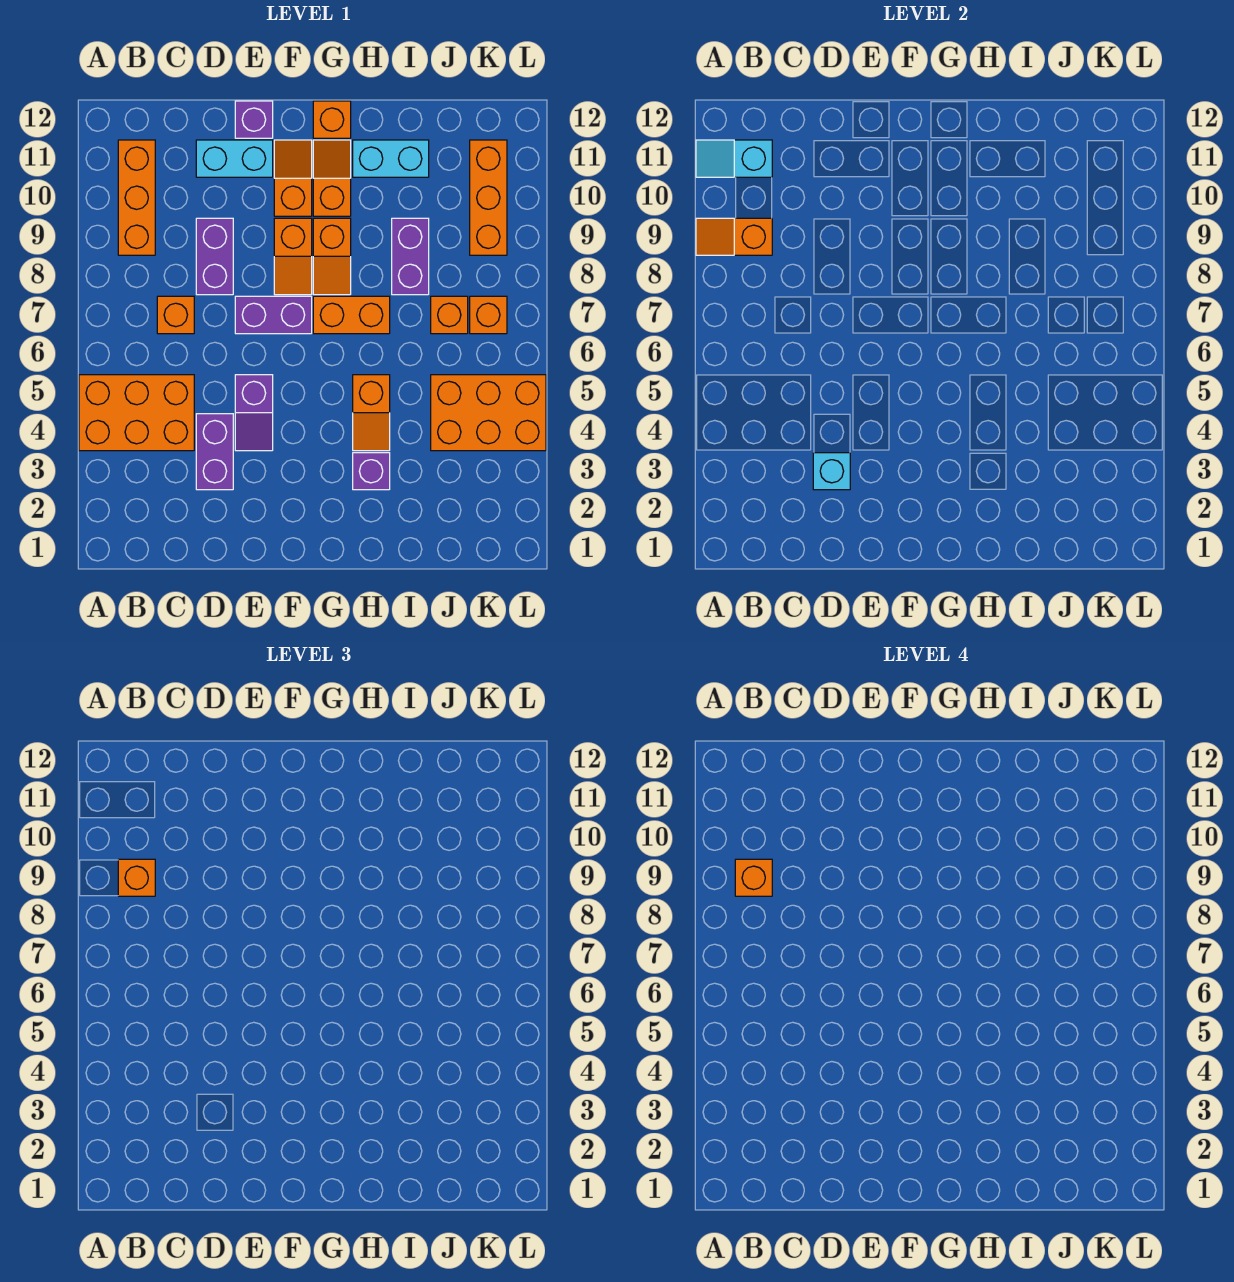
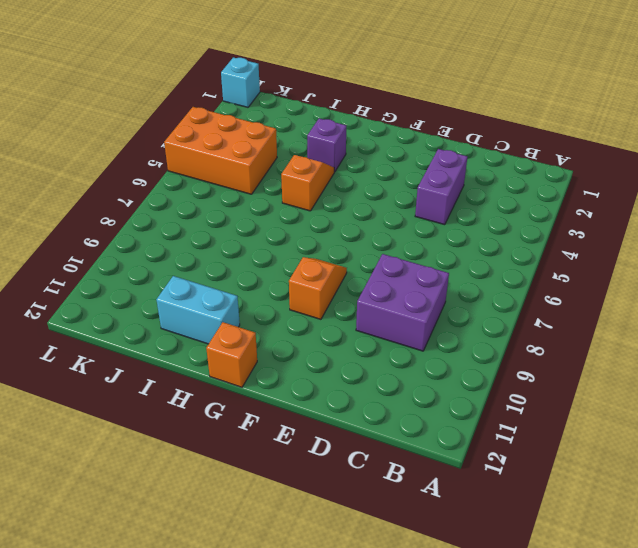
purple 2x2 brick [356,254,449,351] -> purple 1x2 brick [196,218,233,295]
cyan 1x1 brick [221,57,260,107] -> cyan 1x1 brick moved to [813,453,850,490]
none -> orange 2x3 brick [79,375,194,451]
none -> orange 1x3 brick [118,140,155,255]
none -> orange 1x1 brick [157,296,194,334]

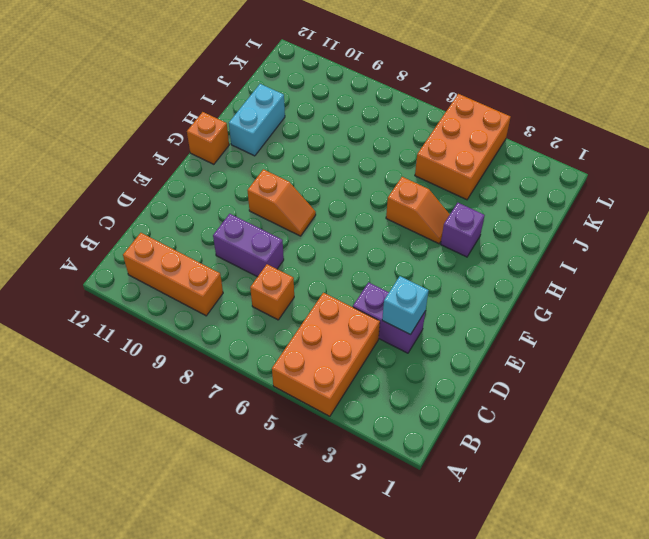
none -> cyan 1x2 brick [196,140,273,177]
none -> purple 1x2 slope [235,375,273,451]
none -> purple 1x2 brick [235,296,312,334]

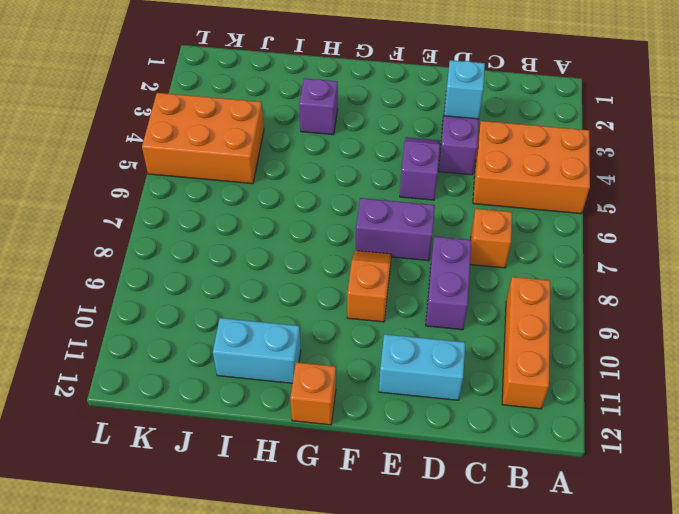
none -> purple 1x1 brick [235,101,273,138]
none -> orange 1x2 slope [274,140,312,216]
none -> orange 1x2 brick [313,296,390,334]

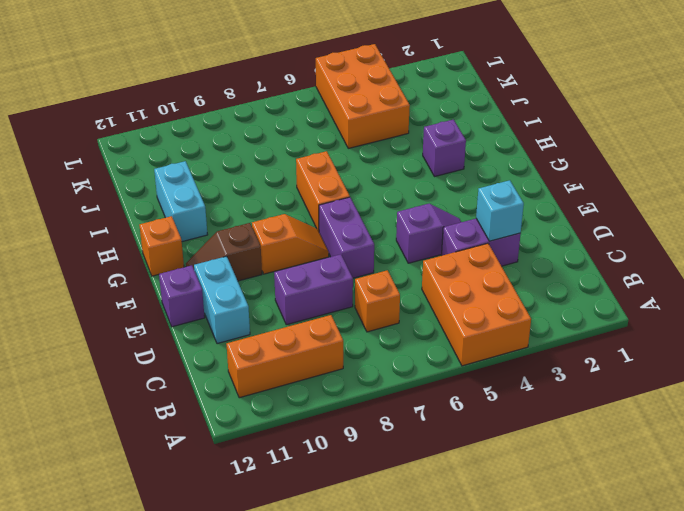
brown 1x2 slope [186,223,262,281] -> orange 1x2 slope [274,140,312,216]
none -> orange 1x2 slope [313,218,351,295]
none -> orange 1x2 slope [313,140,351,216]
none -> orange 1x2 slope [353,375,390,451]

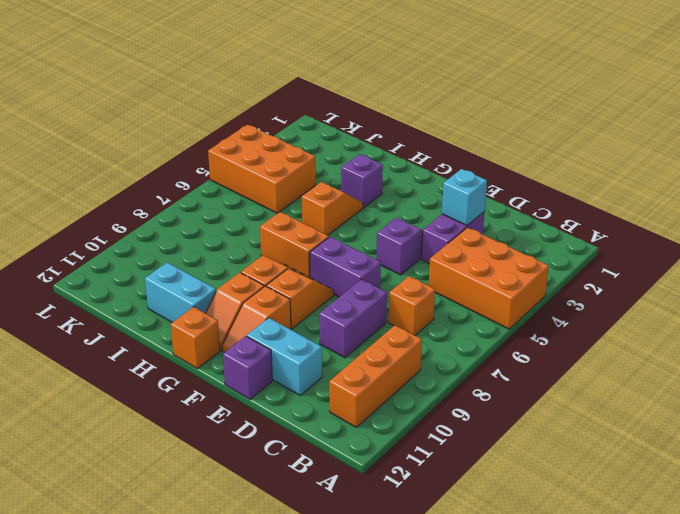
none -> purple 1x2 brick [392,218,429,295]
none -> orange 1x1 brick [431,296,468,334]
none -> orange 1x1 brick [470,296,507,334]

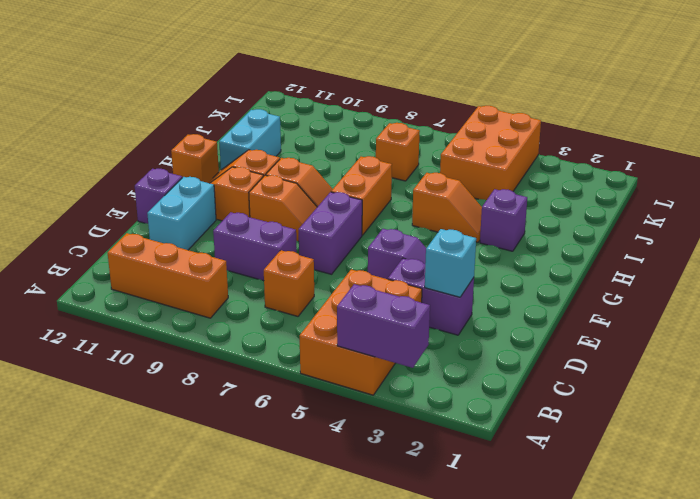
purple 1x2 brick [337,284,430,368] -> purple 1x2 brick moved to [392,218,429,295]
none -> orange 1x1 brick [470,296,507,334]
none -> orange 1x3 brick [470,140,507,255]
none -> orange 1x2 slope [696,218,772,255]

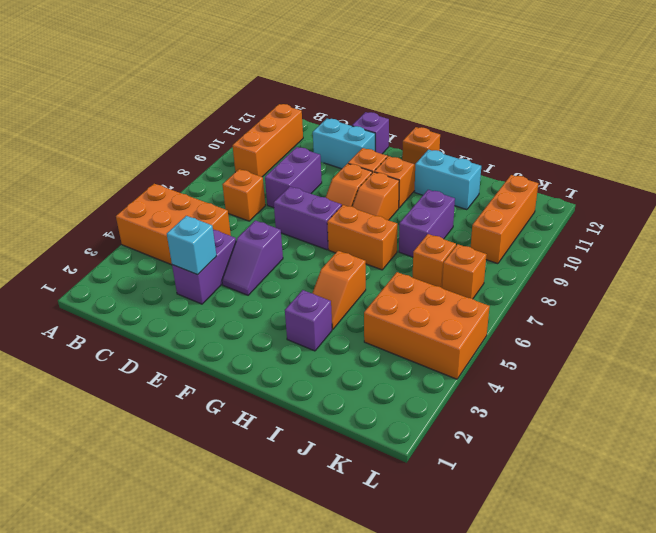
none -> orange 1x2 slope [696,218,772,255]
none -> cyan 1x2 slope [696,140,772,177]
none -> orange 1x1 brick [118,859,155,896]

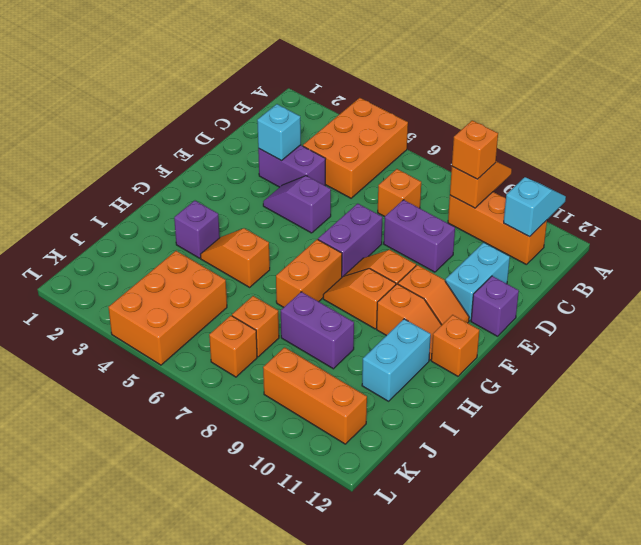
none -> orange 1x1 brick [735,859,772,896]

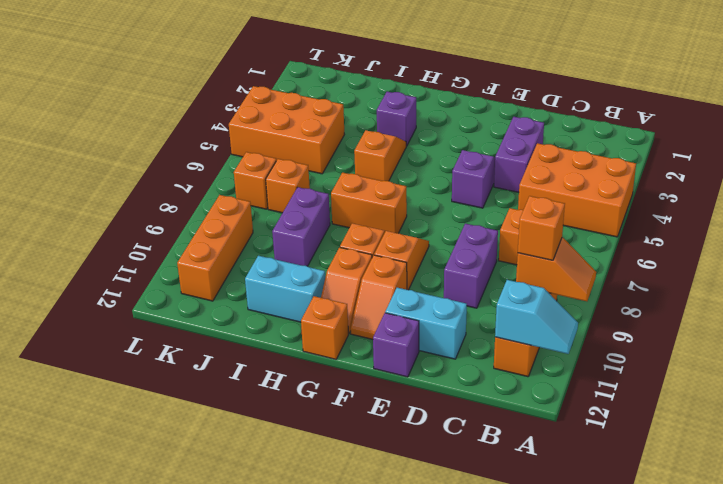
none -> purple 1x2 brick [235,296,312,334]
none -> cyan 1x1 brick [813,453,850,490]
none -> orange 1x1 brick [735,859,772,896]

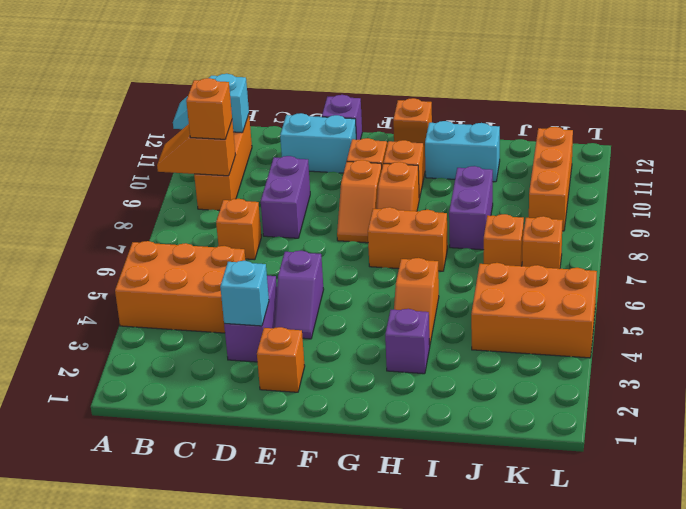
orange 1x1 brick [257,327,305,392] -> orange 1x1 brick moved to [735,859,772,896]
none -> purple 1x2 brick [235,296,312,334]

